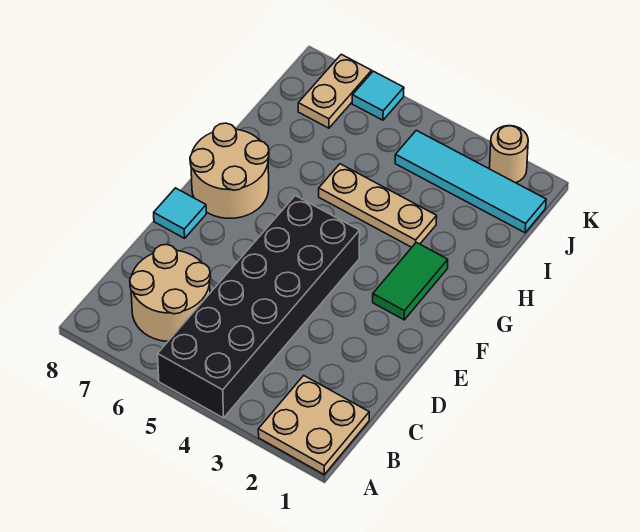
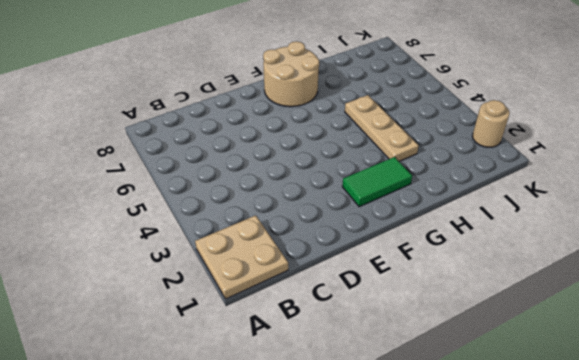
none -> black 2x6 brick [158,196,360,418]
none -> tan 2x2 round brick [130,244,210,341]

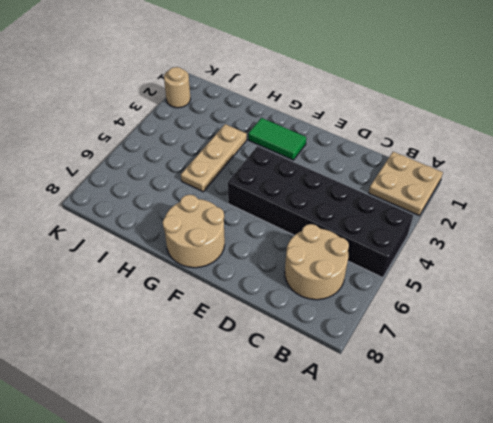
none -> cyan 1x1 tile [154,188,206,238]
none -> cyan 1x4 tile [395,130,546,233]

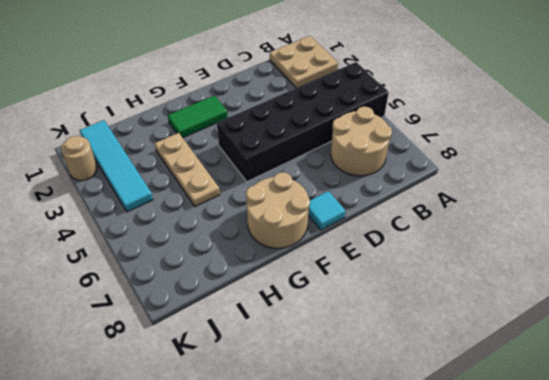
none -> tan 1x2 plate [298,54,372,128]
none -> cyan 1x1 tile [352,71,404,120]

